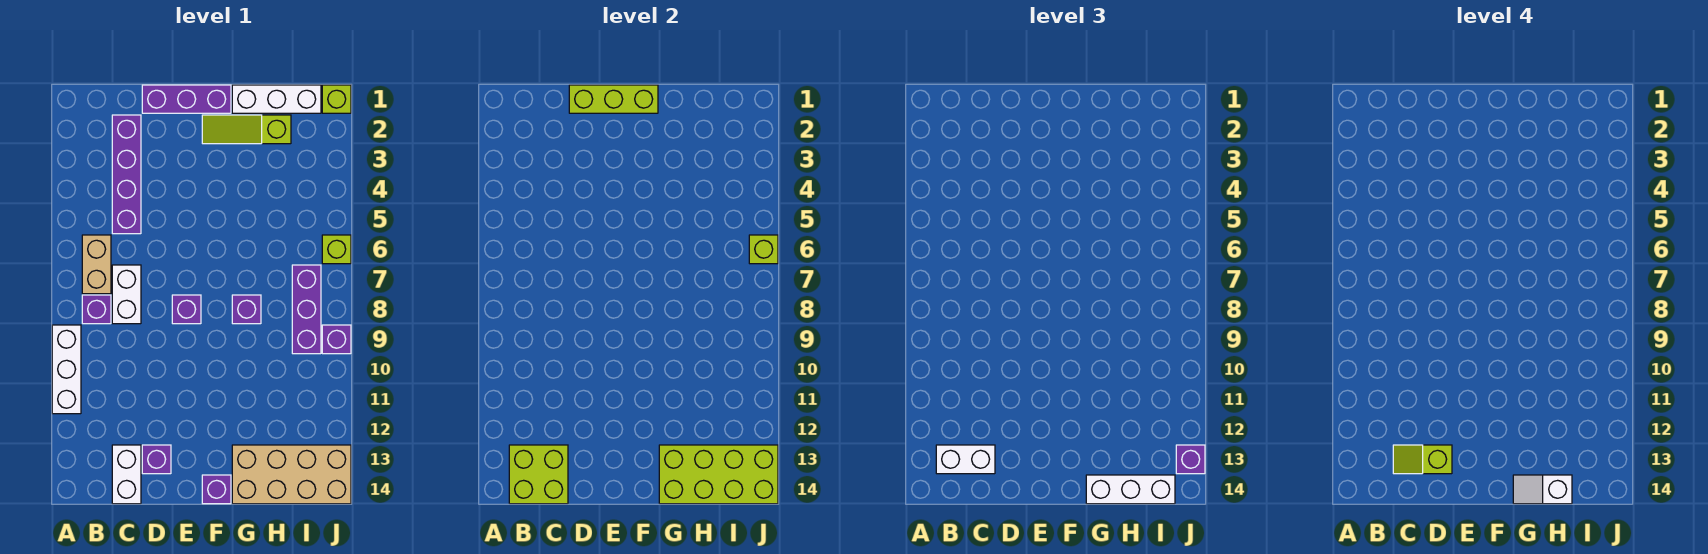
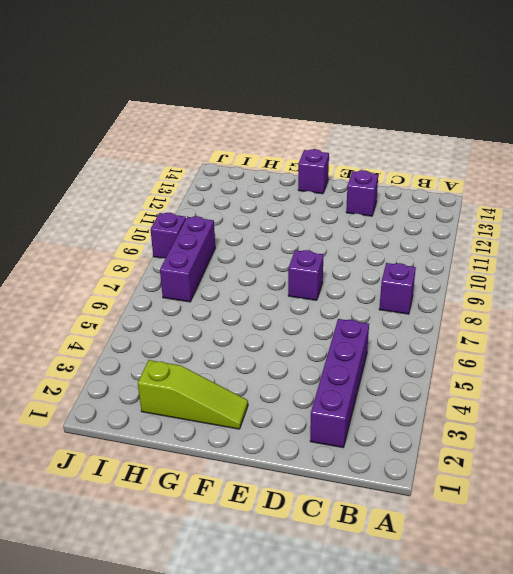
none -> white 1x3 brick [52,325,81,414]
none -> tan 1x2 brick [82,235,111,294]
none -> white 1x2 brick [112,265,141,324]

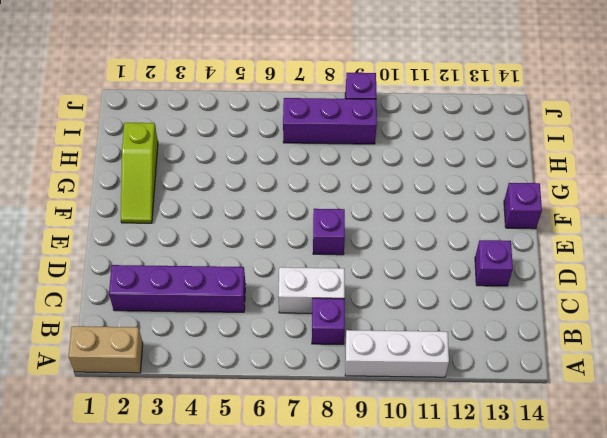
tan 1x2 brick [69,326,143,373] -> tan 1x2 brick moved to [82,235,111,294]
none -> white 1x2 brick [112,445,141,504]
none -> purple 1x3 brick [142,85,231,113]
none -> white 1x3 brick [232,85,321,113]

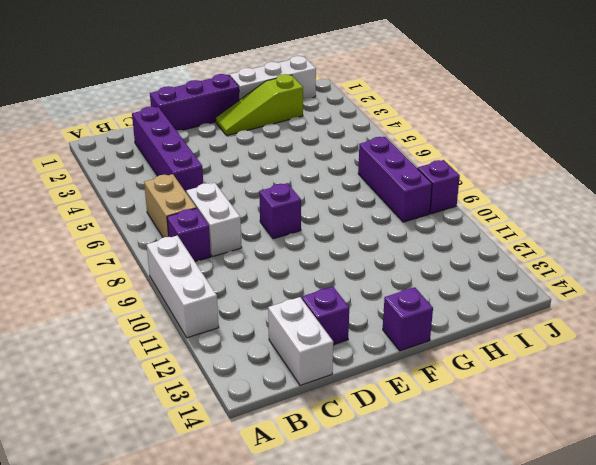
none -> purple 1x1 brick [232,295,261,324]
none -> tan 2x4 brick [232,445,351,504]
none -> lime 1x1 brick [322,85,351,113]

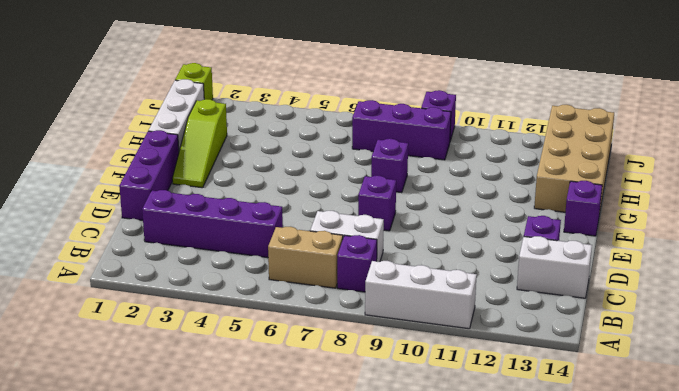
none -> lime 1x1 brick [322,235,351,264]
none -> lime 2x2 brick [509,445,568,504]
none -> lime 1x3 brick [569,85,658,113]

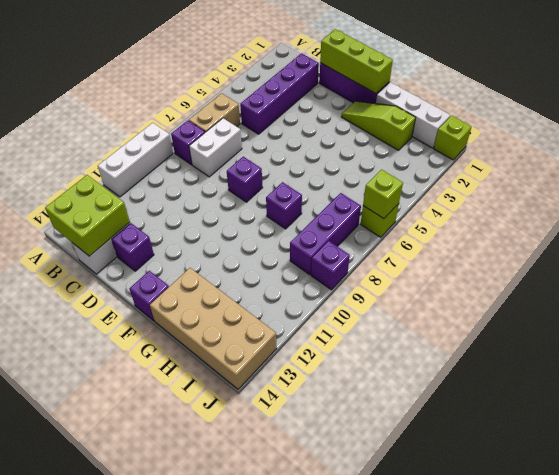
none -> lime 2x4 brick [659,445,778,504]
none -> white 1x2 brick [936,445,995,474]
none -> white 1x3 brick [1086,475,1175,504]

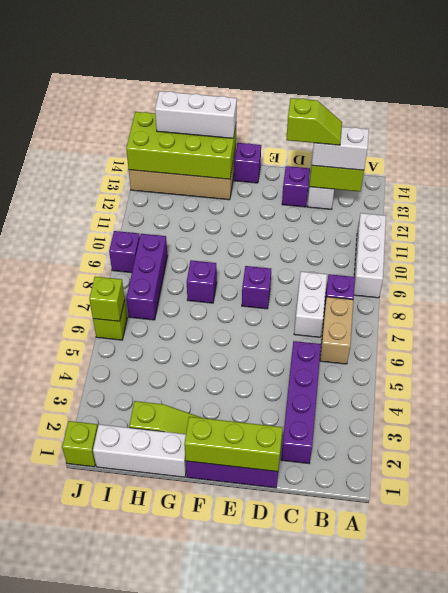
none -> purple 1x1 brick [1176,445,1205,474]
none -> white 1x2 slope [1513,475,1572,504]

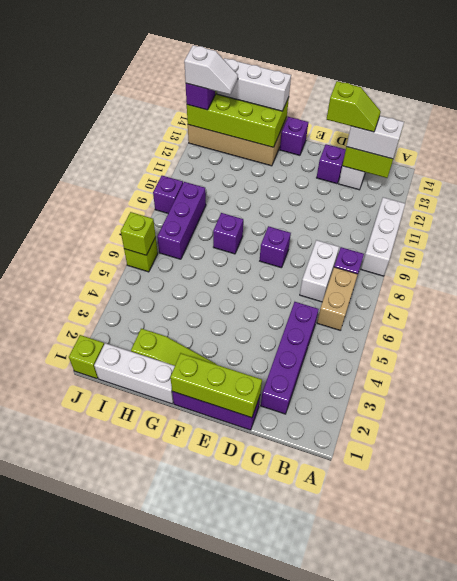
white 1x2 slope [184,45,238,95] -> white 1x2 slope moved to [1513,475,1572,504]

